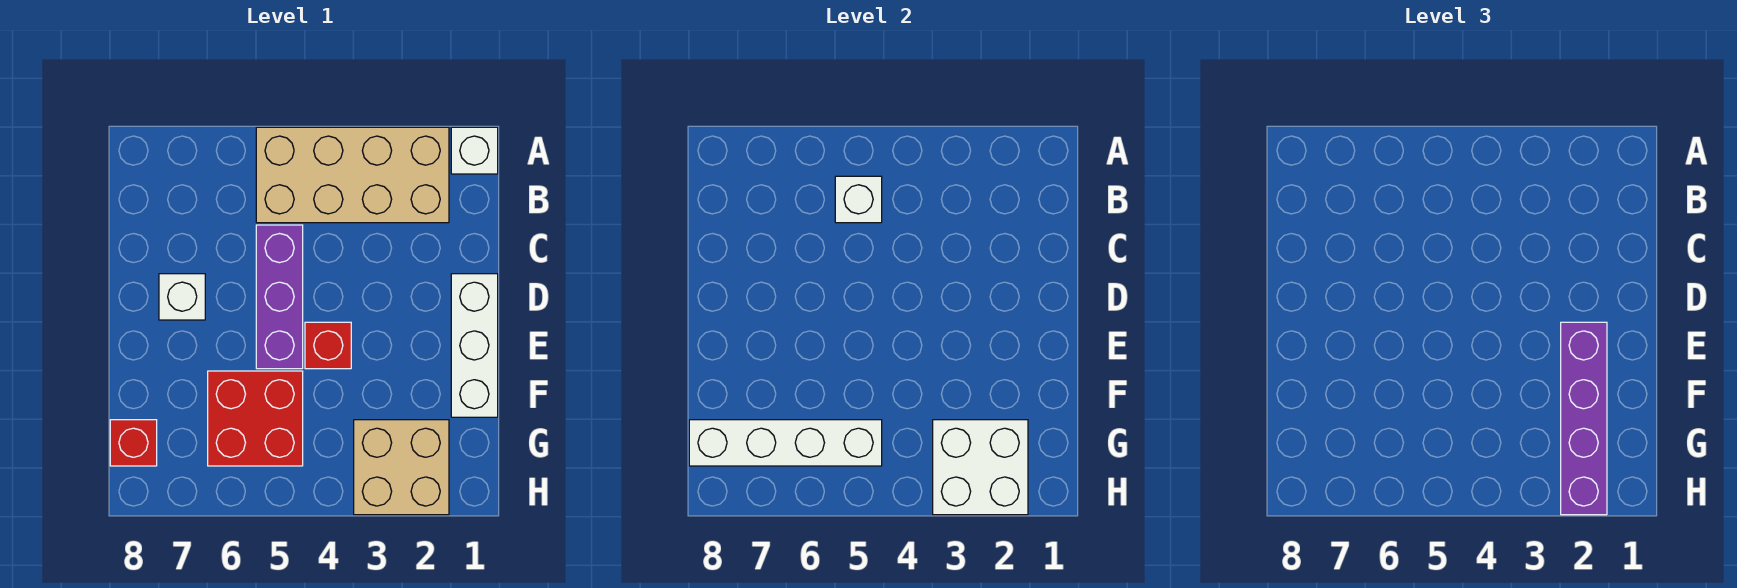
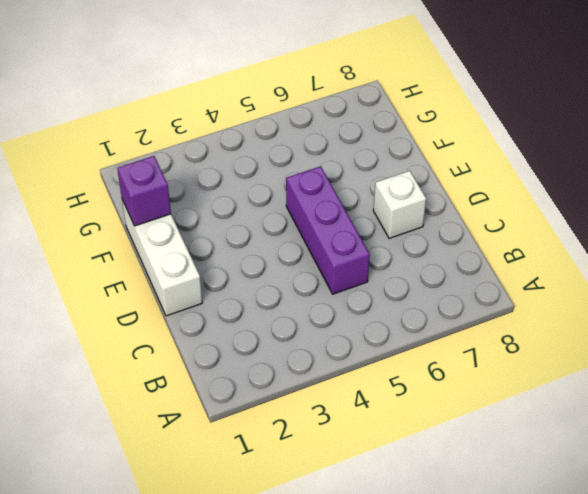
purple 1x1 brick [117,156,171,226] -> none
none -> white 1x1 brick [451,127,498,174]
none -> tan 2x4 brick [256,127,449,223]
none -> red 1x1 brick [305,322,351,369]

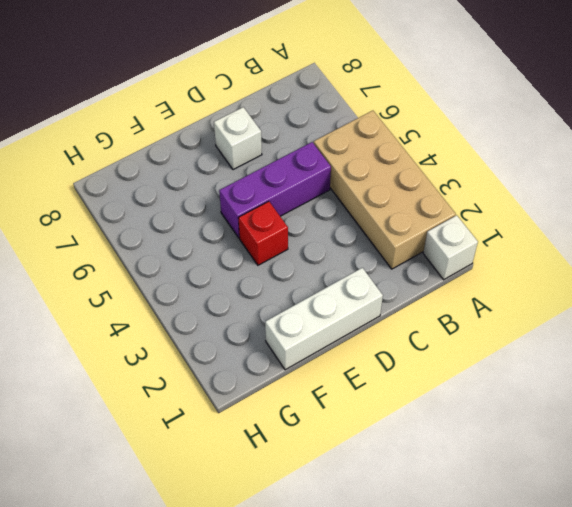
none -> red 2x2 brick [208,371,303,466]
none -> tan 2x2 brick [354,420,449,515]
none -> red 1x1 brick [110,420,157,466]

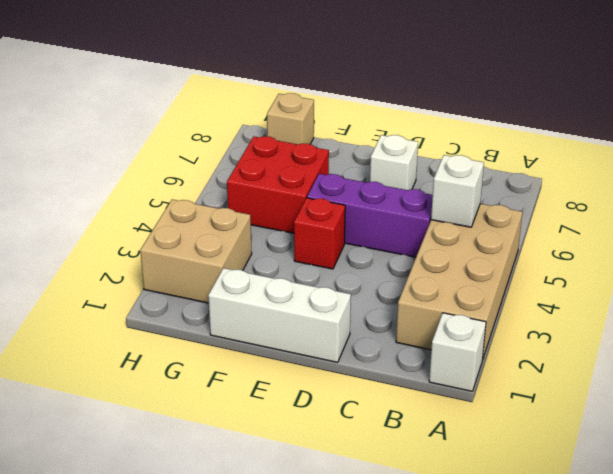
tan 1x1 brick [267,93,314,144] -> red 1x1 brick [110,420,157,466]
none -> white 2x2 brick [933,420,1028,515]
none -> white 1x4 brick [689,420,882,466]
none -> purple 1x4 brick [1561,322,1607,515]

